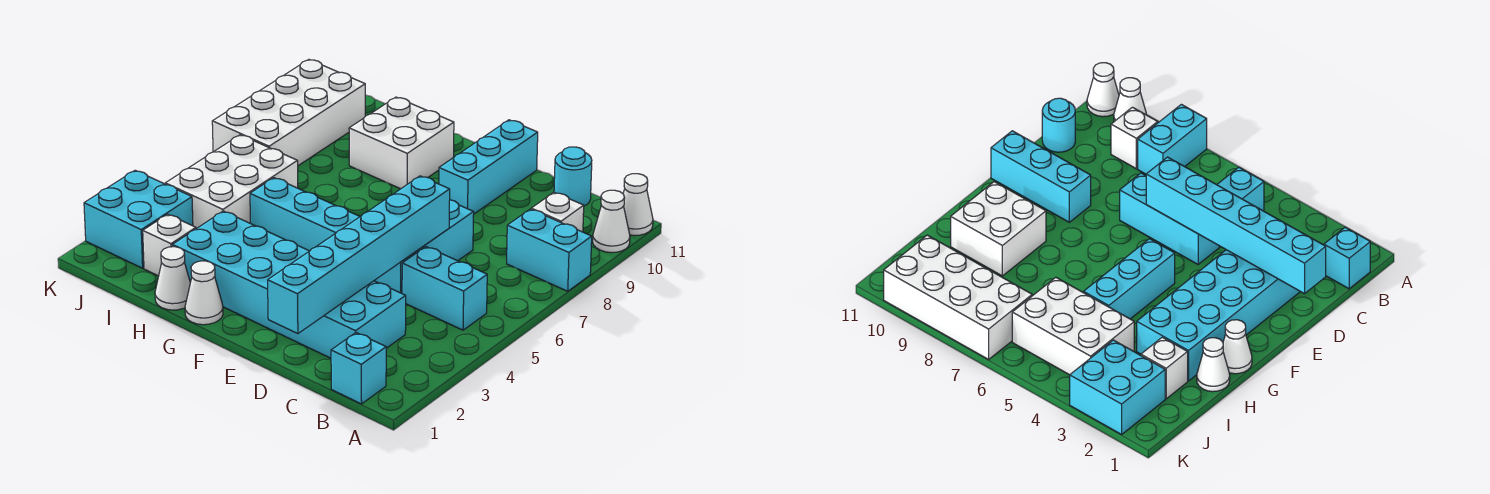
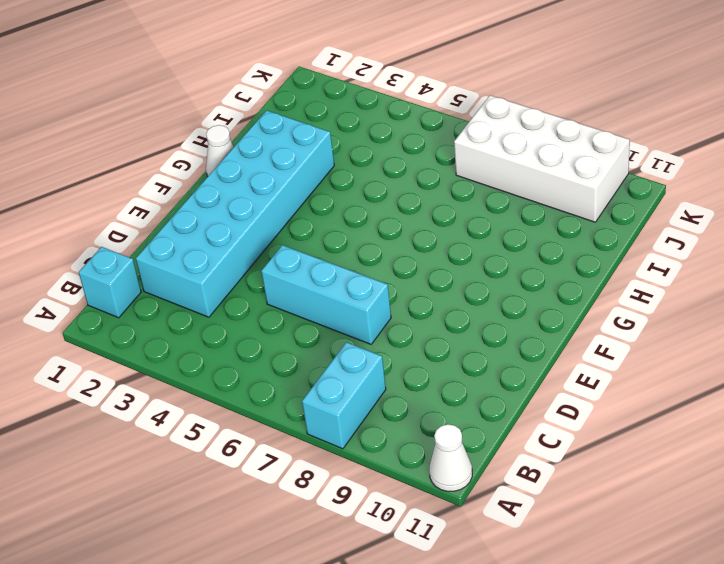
none -> white 1x1 cone [593,190,630,253]
none -> cyan 1x2 brick [402,247,487,330]
none -> white 1x1 brick [531,192,584,232]

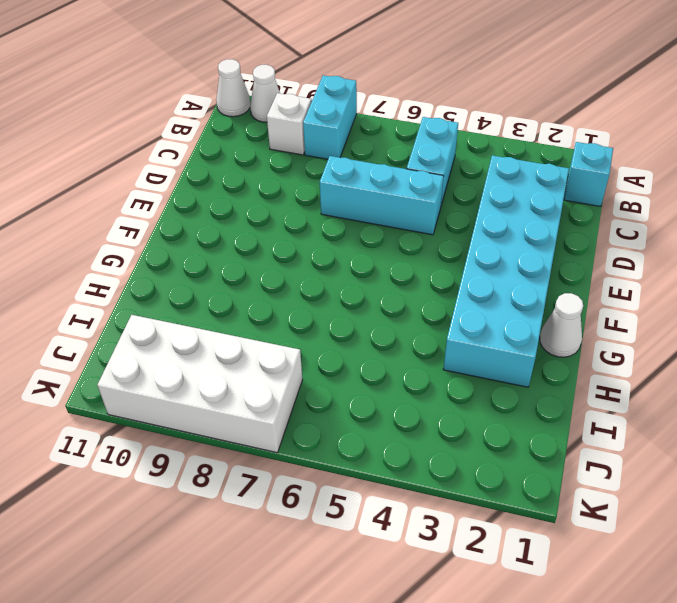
none -> cyan 1x1 round brick [554,147,592,206]
none -> cyan 1x3 brick [439,120,538,214]
none -> cyan 1x3 brick [250,178,360,251]

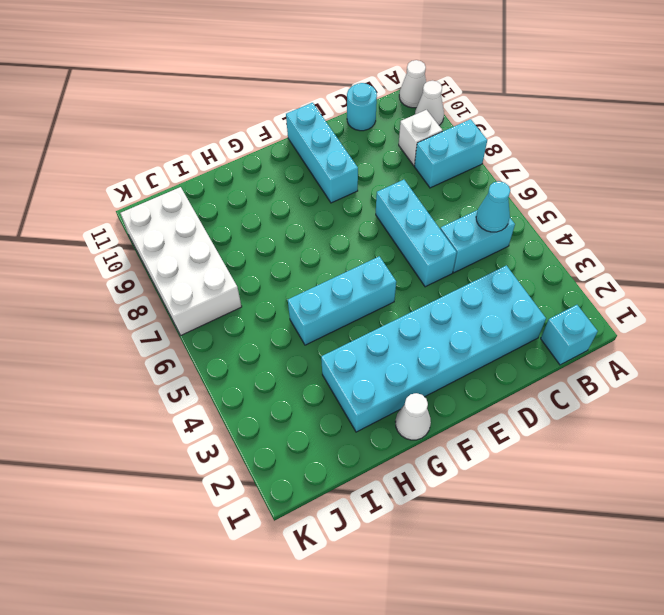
cyan 1x1 cone [476,181,510,232] -> none
none -> white 2x2 brick [349,97,454,189]
none -> white 1x1 cone [155,247,190,310]
none -> white 1x1 brick [143,214,196,276]

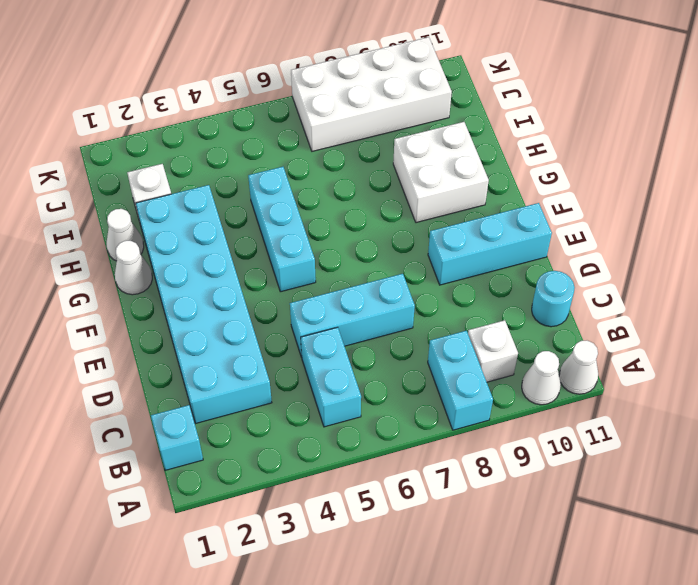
none -> white 2x3 brick [165,135,298,229]
none -> cyan 2x2 brick [84,170,193,268]
none -> cyan 1x6 brick [268,176,450,334]

